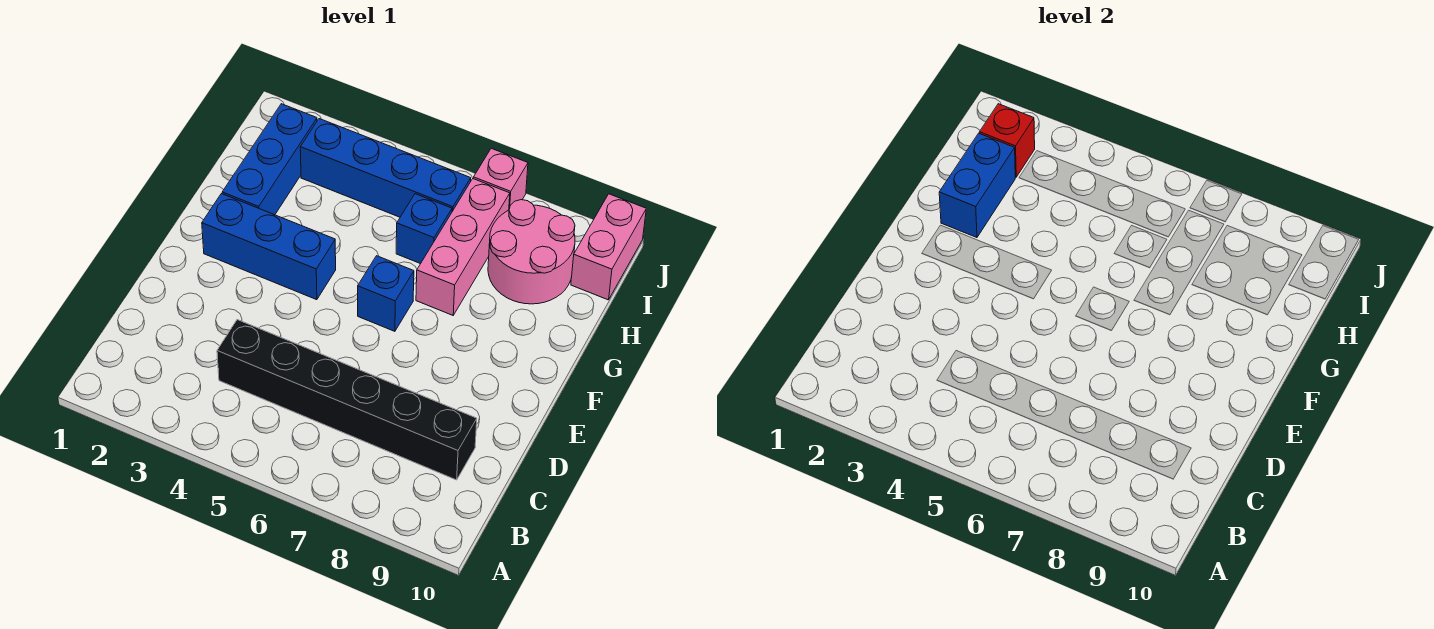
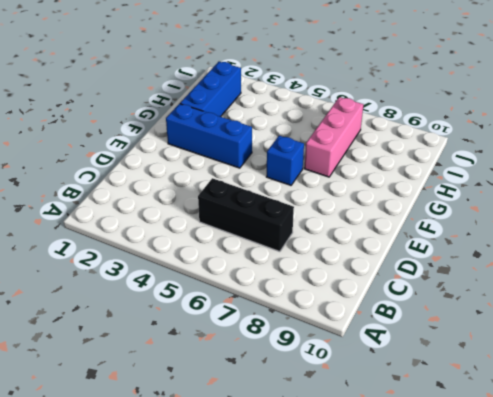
black 1x3 brick [198,178,294,252] -> black 1x6 brick [217,320,477,480]
none -> blue 1x1 brick [396,194,452,264]
none -> pink 2x2 round brick [488,200,575,304]
none -> blue 1x4 brick [300,119,471,217]

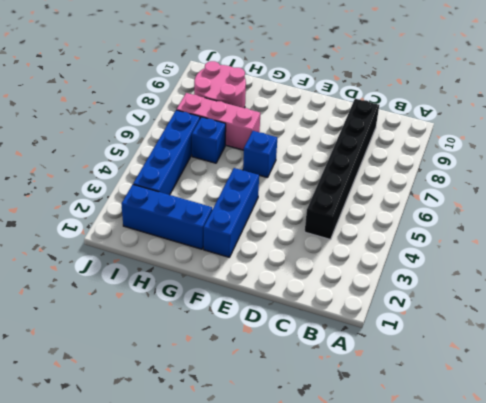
none -> pink 1x2 brick [571,194,646,300]
none -> pink 1x1 brick [473,148,528,209]
none -> blue 1x2 brick [939,133,1015,238]

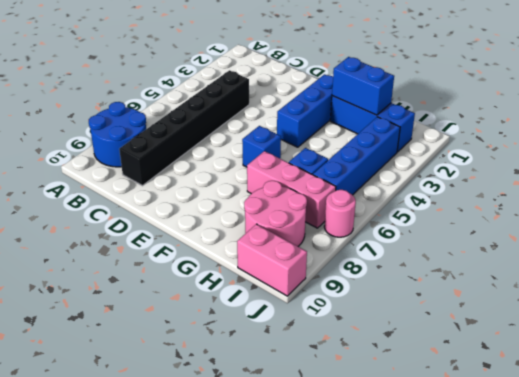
blue 2x2 round brick [89,102,146,167] -> none
pink 1x1 round brick [324,190,356,237] -> pink 1x1 brick [473,148,528,209]
none -> red 1x1 brick [979,104,1035,177]

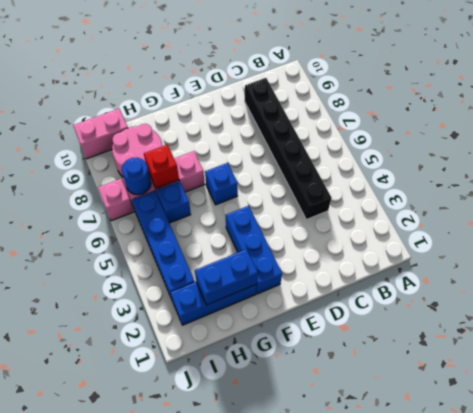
red 1x1 brick [144,145,179,189] -> red 1x1 brick moved to [979,104,1035,177]
blue 1x1 round brick [122,158,151,195] -> none

